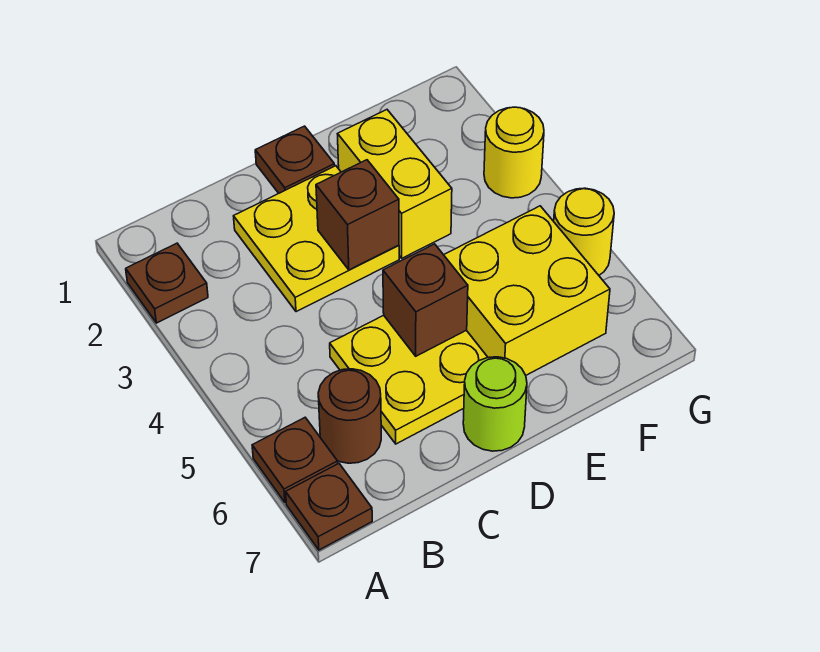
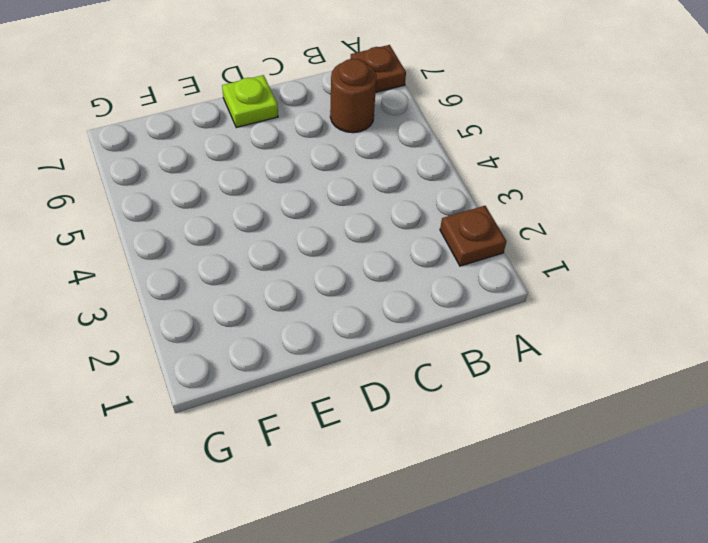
lime 1x1 plate [222,75,278,128] -> lime 1x1 round brick [463,357,527,451]
none -> brown 1x1 plate [252,418,338,502]
none -> yellow 2x2 plate [234,166,399,312]
none -> yellow 2x2 plate [330,315,488,444]

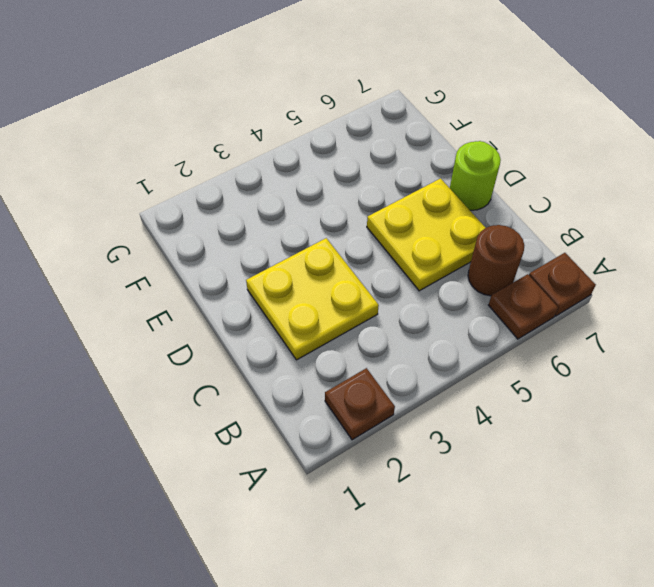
none -> brown 1x1 plate [255,126,335,193]
none -> yellow 1x2 brick [338,110,452,258]
none -> yellow 2x2 brick [444,206,610,375]

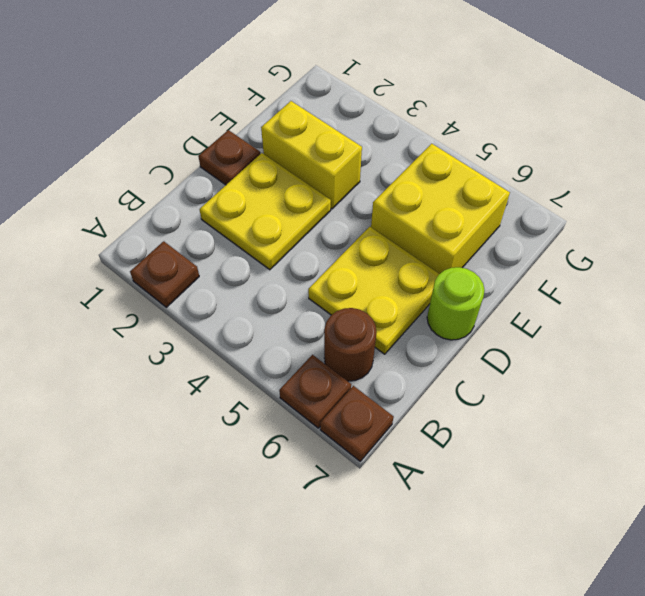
none -> yellow 1x1 round brick [484,107,544,198]
none -> yellow 1x1 round brick [554,188,614,275]
none -> brown 1x1 brick [316,160,399,270]

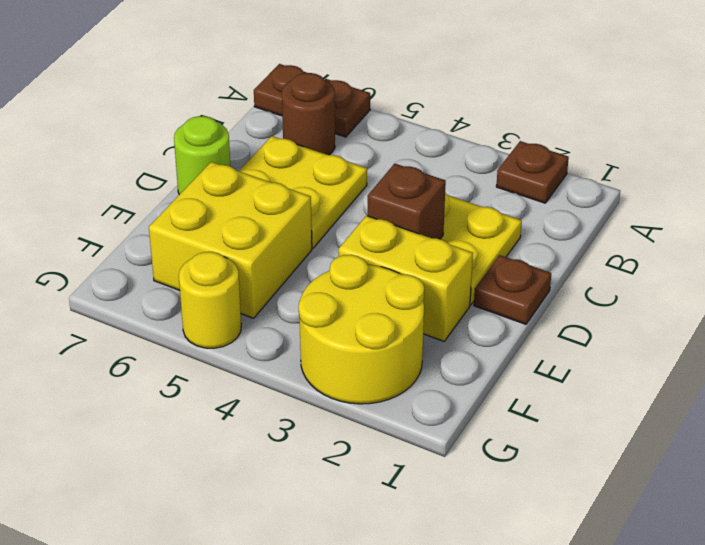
yellow 2x2 round brick [299,255,424,404] -> yellow 1x1 round brick [484,107,544,198]
none -> brown 1x1 brick [383,244,468,356]

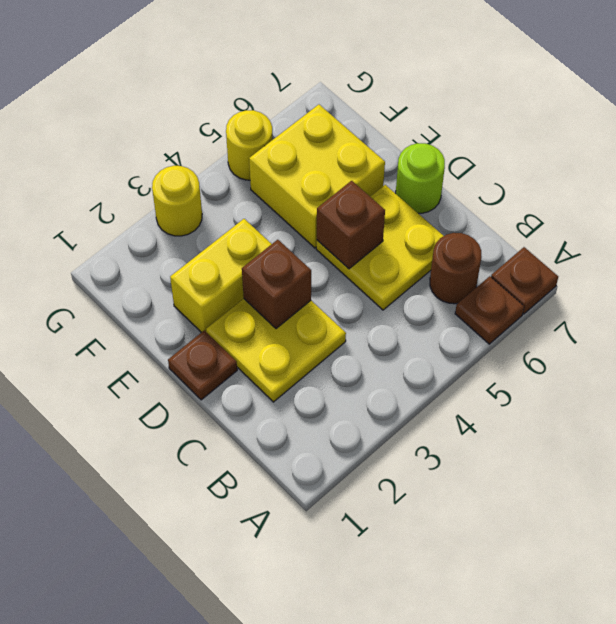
none -> brown 1x1 plate [126,243,208,323]

